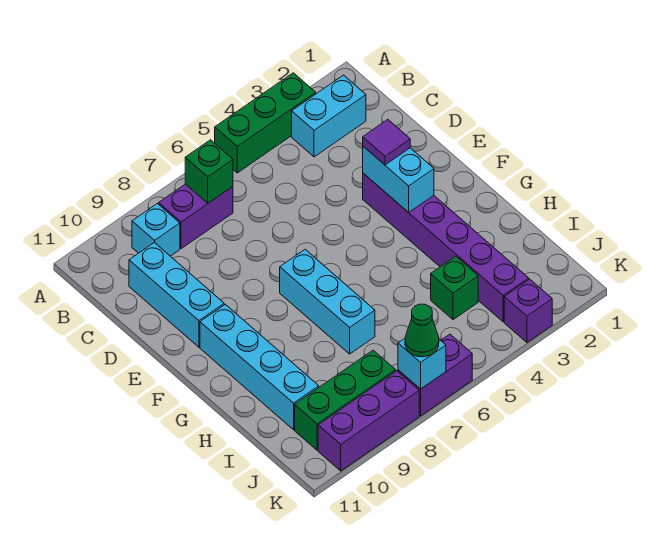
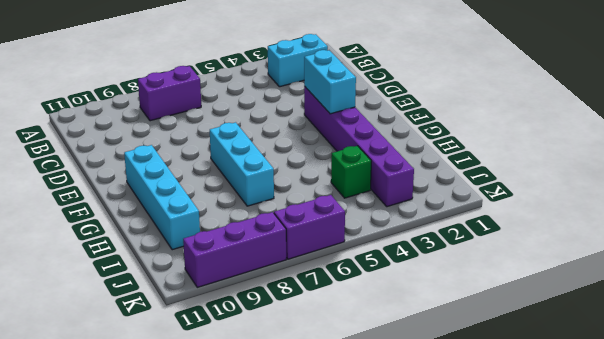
none -> green 1x3 brick [215,73,316,173]
none -> cyan 1x1 brick [132,204,180,256]
none -> cyan 1x3 brick [129,242,224,347]

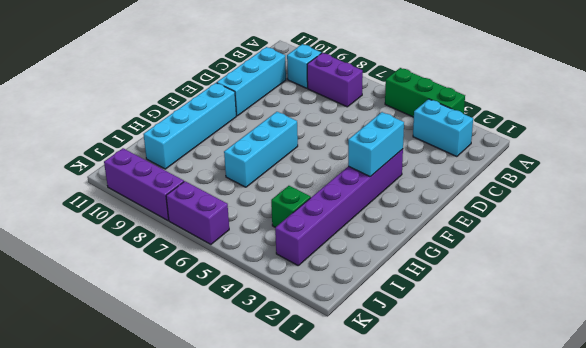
none -> green 1x3 brick [295,350,396,450]
none -> purple 1x1 brick [504,279,552,342]
none -> green 1x1 brick [185,140,233,203]

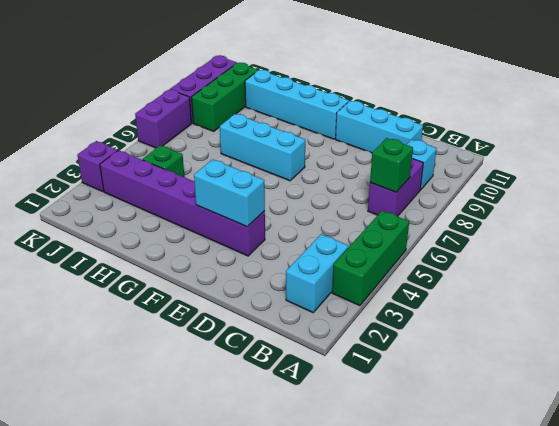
none -> cyan 1x1 brick [398,338,446,389]
none -> purple 1x1 tile [363,120,410,165]
none -> green 1x1 cone [405,304,439,357]

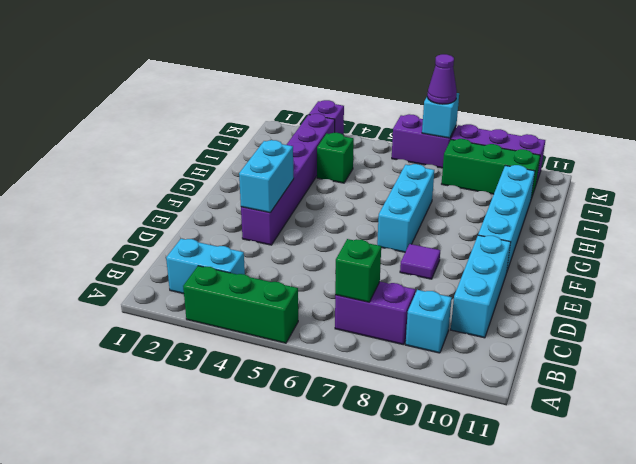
purple 1x1 tile [400,244,440,279] -> purple 1x1 tile moved to [363,120,410,165]
purple 1x1 cone [427,54,457,104] -> green 1x1 cone [405,304,439,357]

